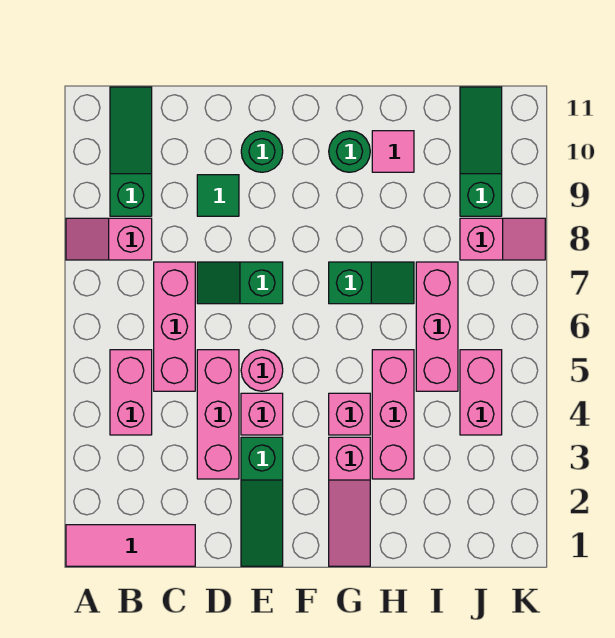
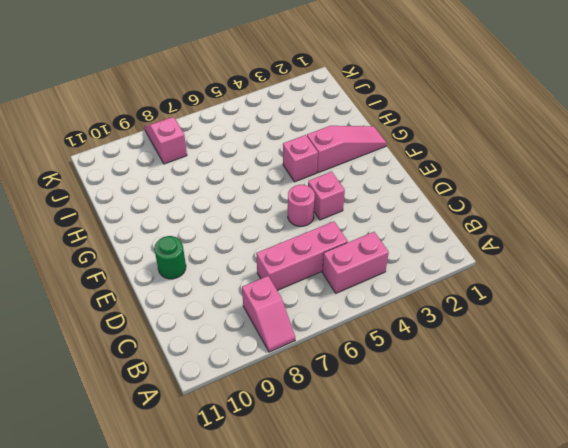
none -> pink 1x3 tile [66,525,195,566]
none -> green 1x3 slope [110,87,152,216]
none -> pink 1x3 brick [197,350,239,479]

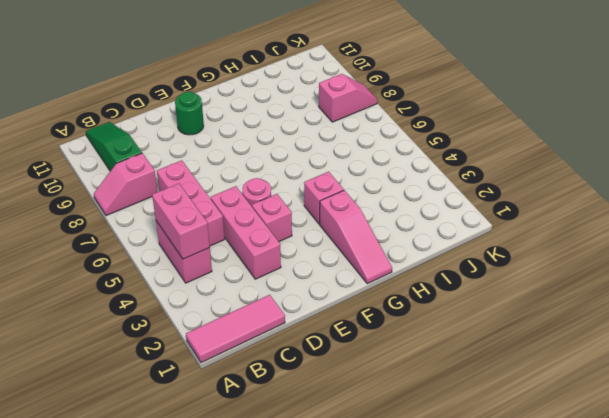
pink 1x2 brick [152,184,210,259] -> pink 1x2 brick moved to [460,350,502,435]
none -> green 1x2 slope [197,262,283,304]
none -> green 1x1 tile [197,175,239,216]
none -> green 1x3 slope [241,437,283,566]

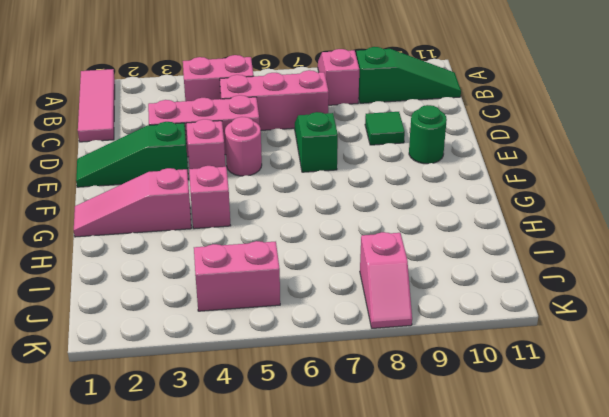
none -> green 1x2 slope [329,262,414,304]
none -> green 1x1 round brick [329,131,370,172]
none -> pink 1x3 brick [372,350,414,479]

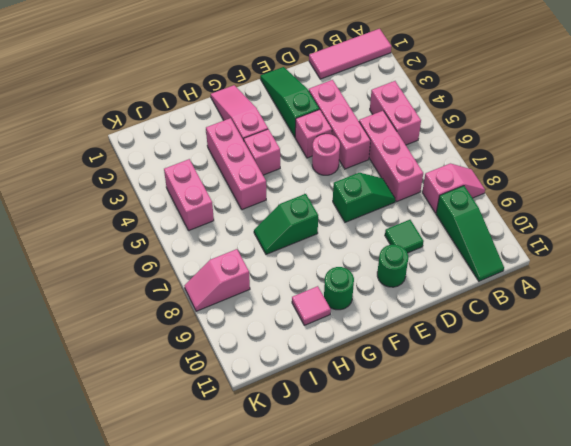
none -> pink 1x3 brick [416,262,458,391]
none -> green 1x3 slope [460,87,502,216]

